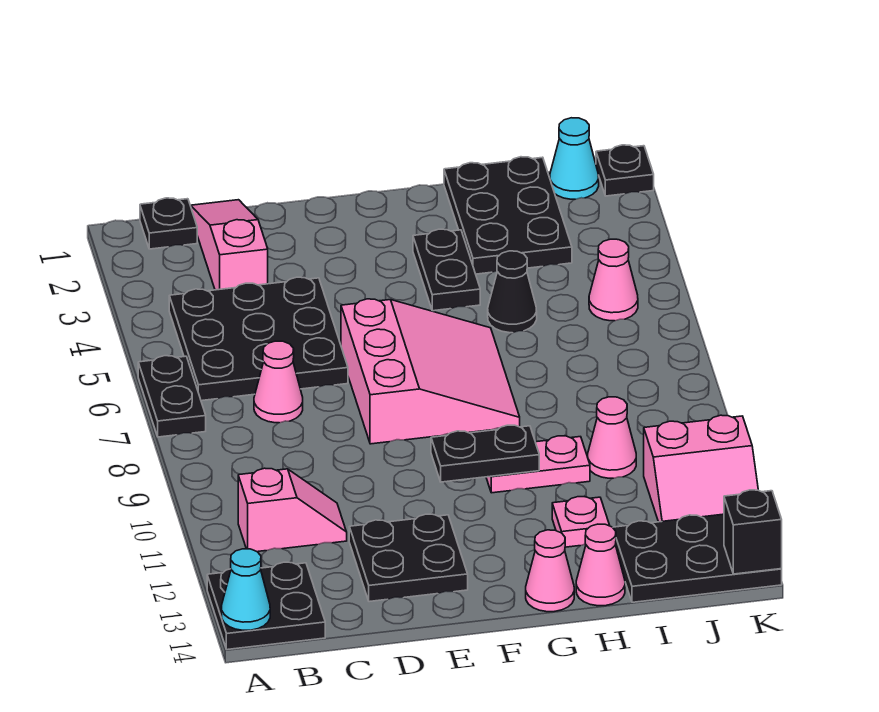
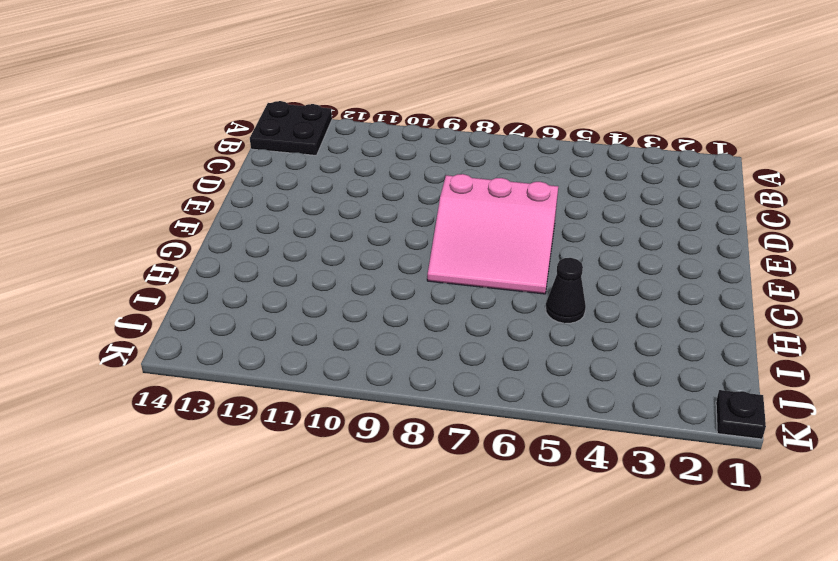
none -> black 1x2 plate [138,356,206,437]
none -> black 1x1 plate [140,198,197,249]
none -> black 3x3 plate [169,277,348,401]

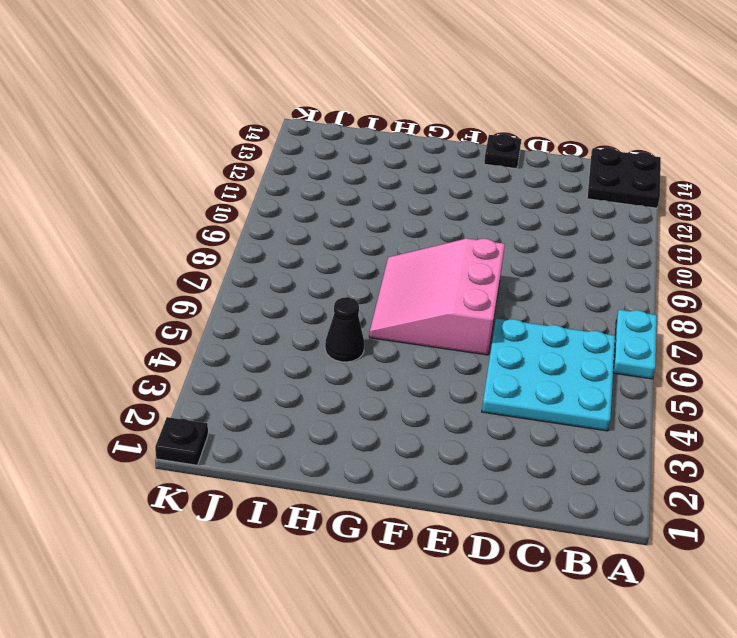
cyan 1x2 plate [613,310,657,379] -> black 1x2 plate [138,356,206,437]
cyan 3x3 plate [482,318,615,431] -> black 3x3 plate [169,277,348,401]
black 1x1 plate [484,134,521,169] -> black 1x1 plate moved to [140,198,197,249]
none -> pink 1x2 slope [238,468,347,552]
none -> pink 1x3 slope [191,200,268,290]
none -> pink 1x1 cone [254,341,303,423]

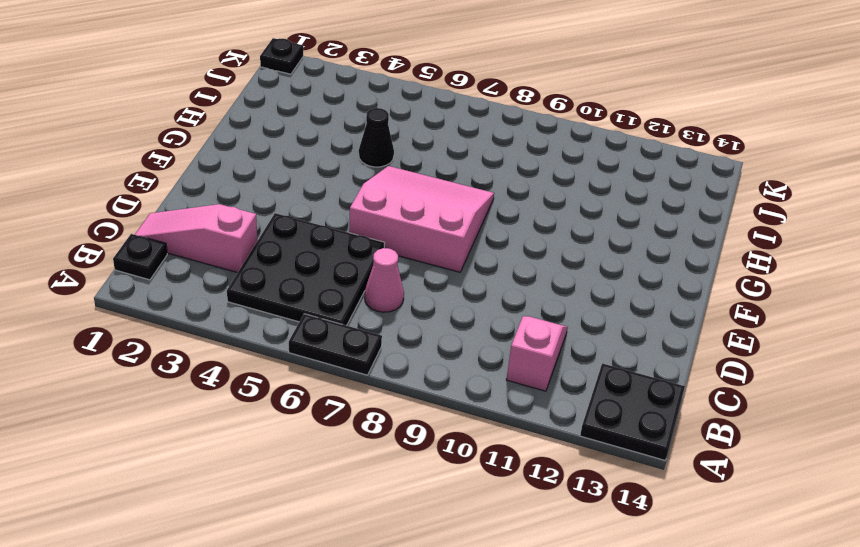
none -> black 2x2 plate [349,514,468,602]
none -> black 1x2 plate [413,229,480,311]
none -> pink 1x2 plate [486,436,590,493]

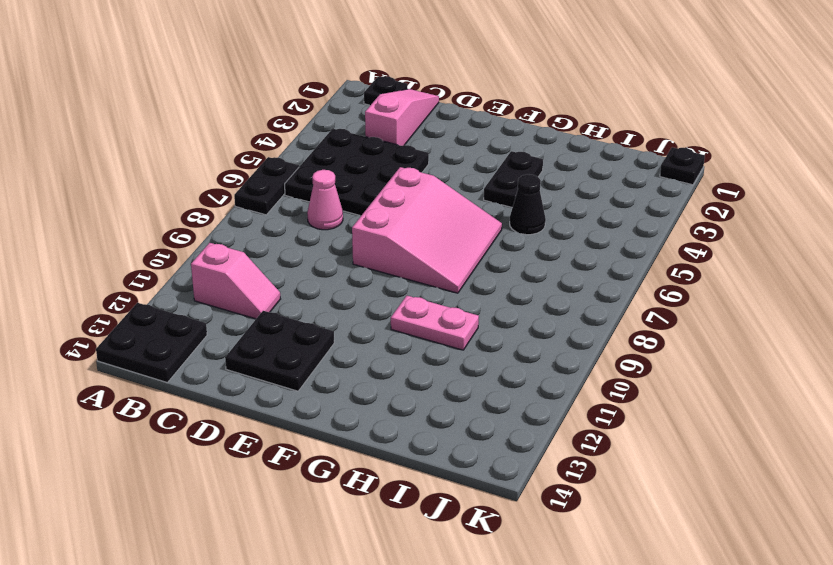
none -> pink 1x1 cone [526,530,574,612]
none -> black 2x3 plate [444,157,572,274]
none -> pink 1x1 plate [552,497,610,547]

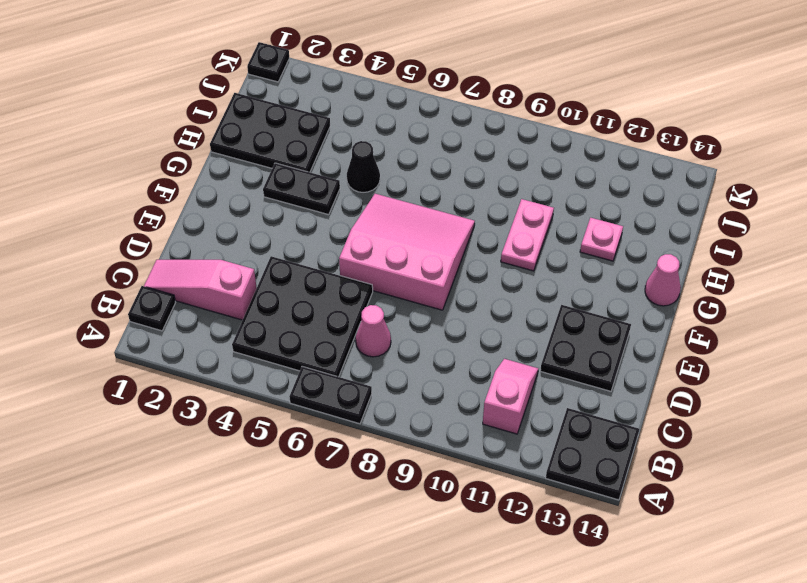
none -> pink 1x1 cone [576,524,625,606]
none -> pink 1x1 cone [588,397,636,478]
none -> black 2x3 plate [613,514,782,602]

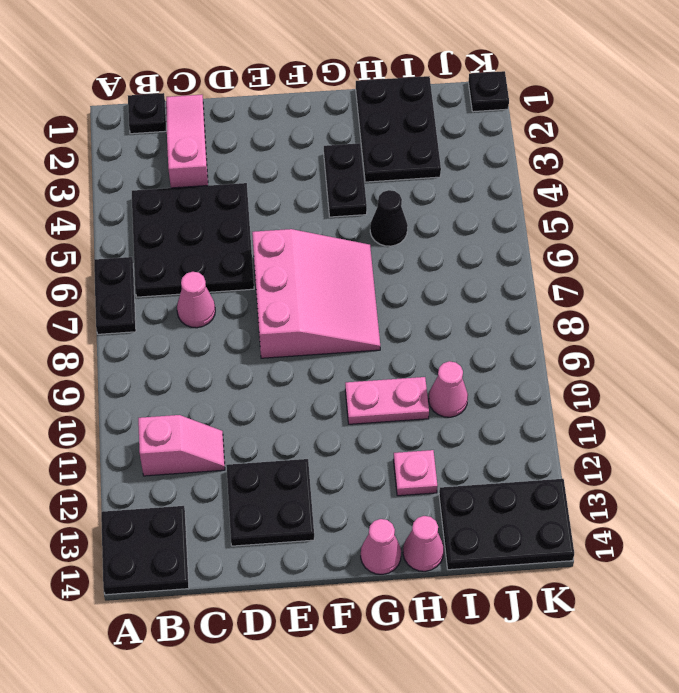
none -> cyan 1x1 cone [550,118,599,199]
none -> pink 1x1 cone [589,239,638,321]
none -> pink 2x2 slope [644,415,758,522]

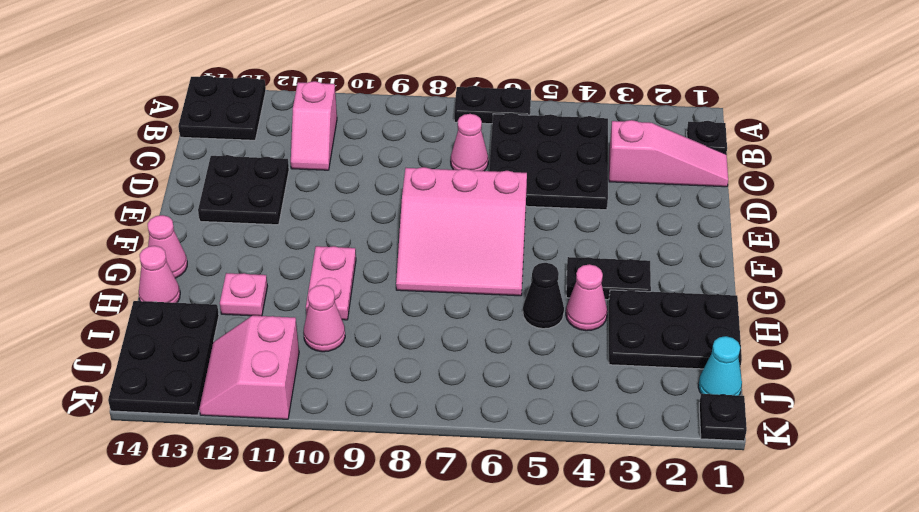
pink 1x1 cone [566,264,607,331] -> pink 1x1 cone moved to [589,239,638,321]
none -> cyan 1x1 cone [221,549,270,630]
none -> black 1x2 plate [431,425,539,482]
none -> black 1x1 brick [724,490,782,574]

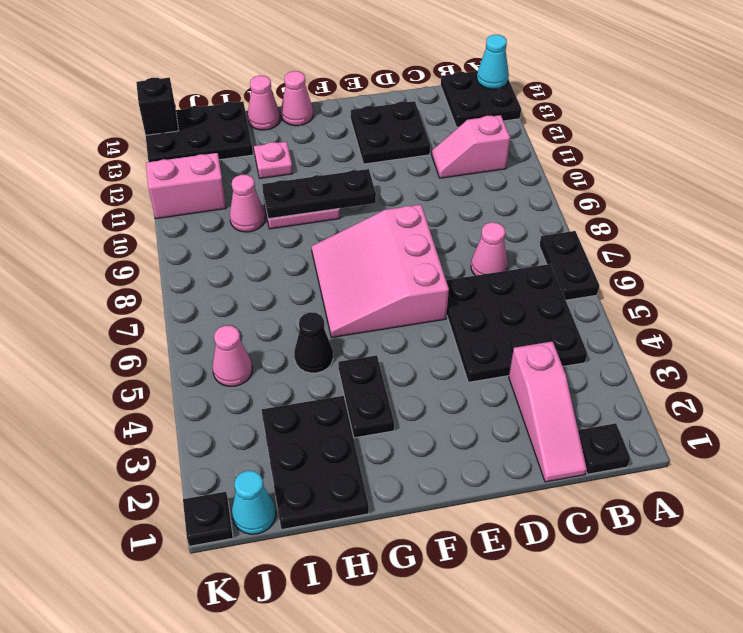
black 1x3 plate [262,169,376,219] -> black 1x2 plate [431,425,539,482]

